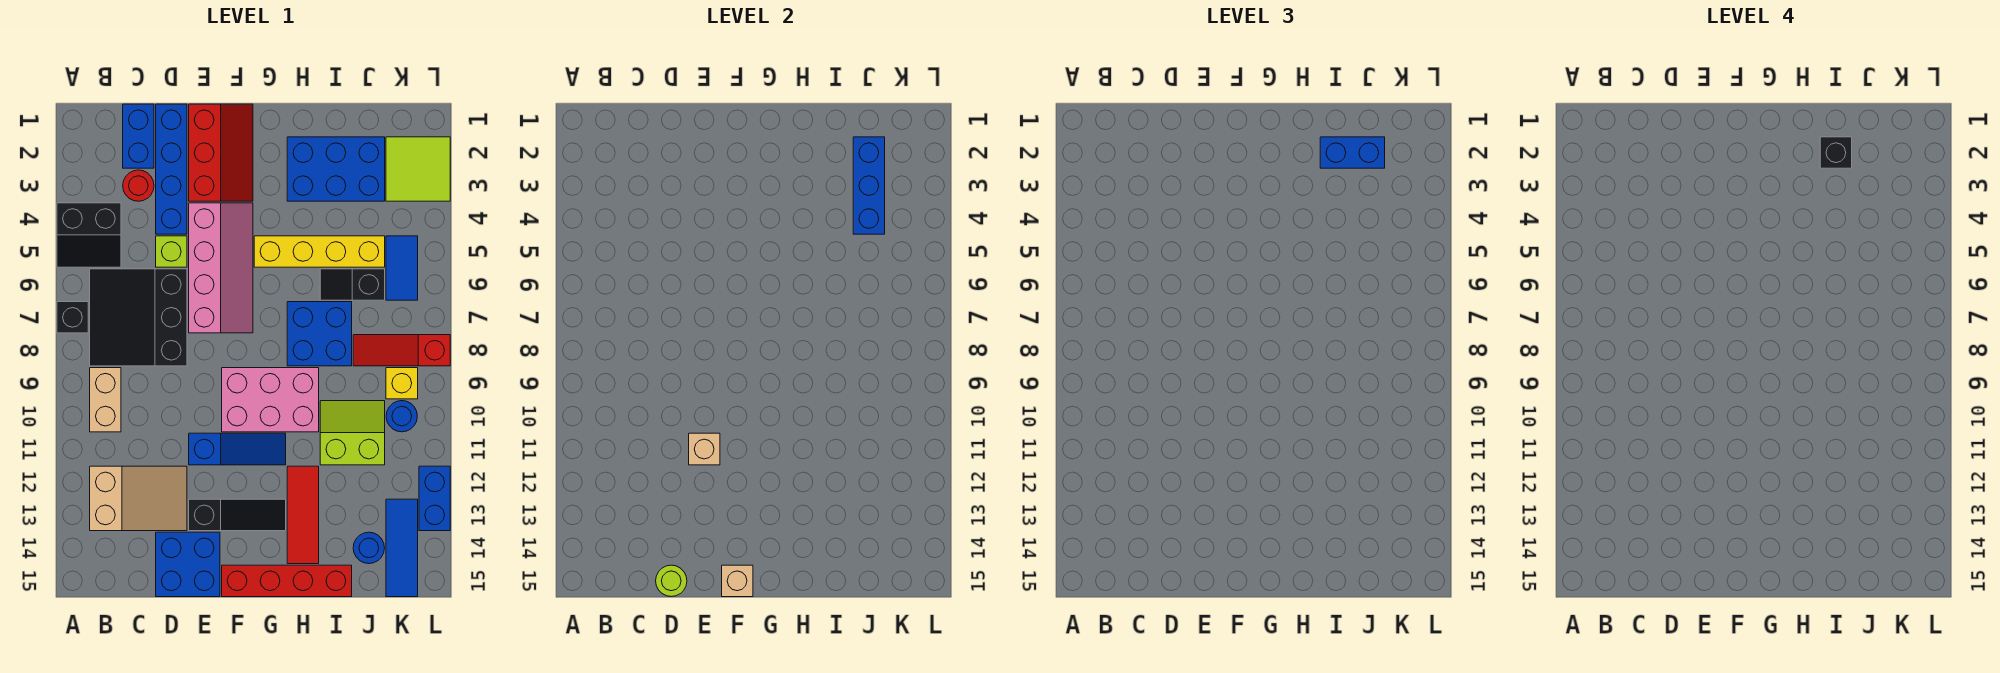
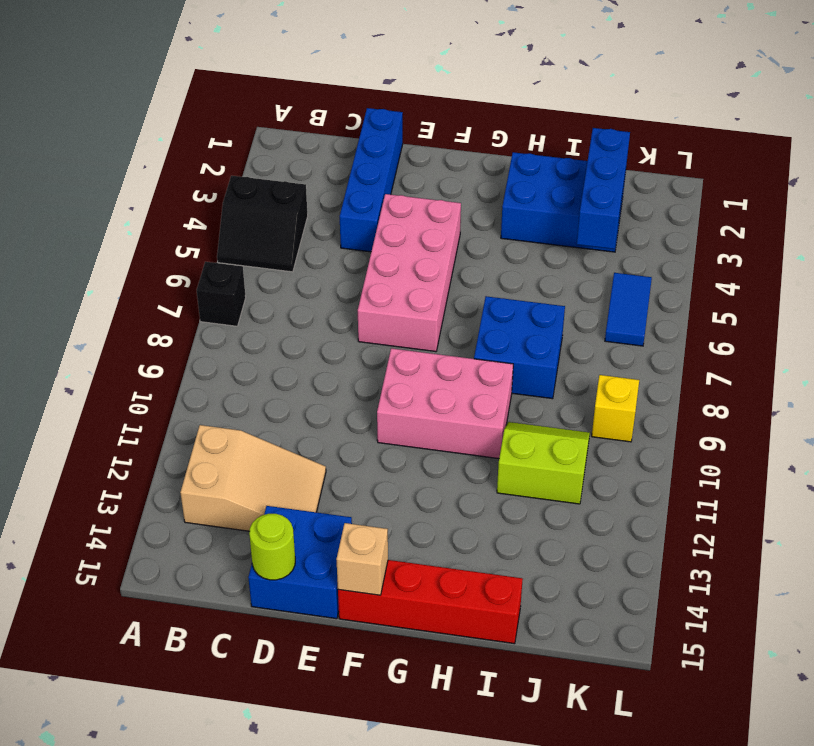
pink 2x4 brick [358,194,461,352] -> pink 2x4 slope [189,203,253,333]
none -> black 3x3 slope [90,269,187,366]
none -> tan 1x2 brick [90,368,121,432]
none -> blue 1x2 brick [123,104,154,168]
none -> red 1x1 round brick [123,170,154,201]

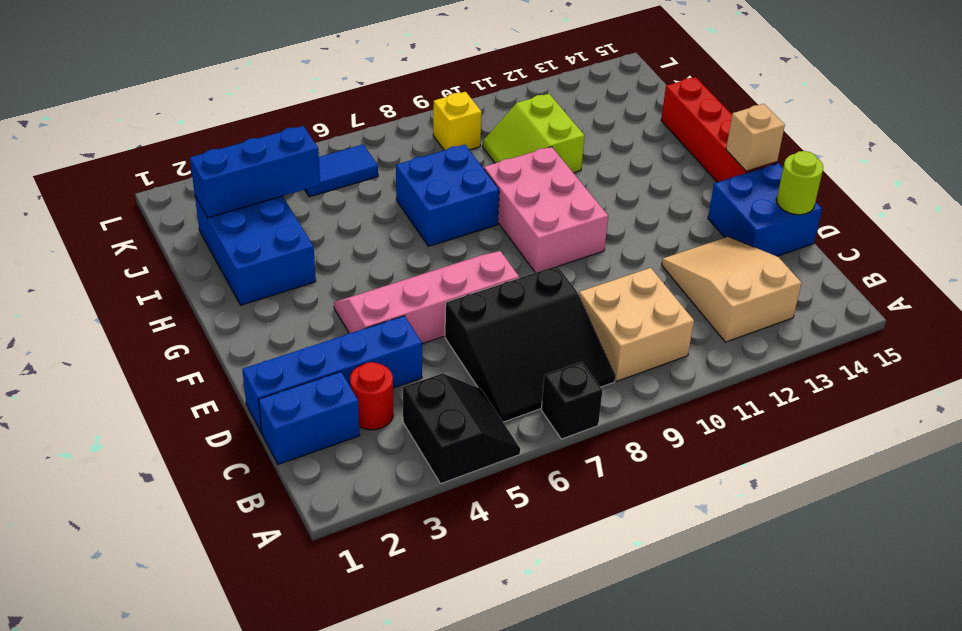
tan 2x2 brick [579,268,694,381] -> tan 1x2 brick [90,368,121,432]
none -> lime 1x1 brick [156,236,187,267]
none -> red 2x3 slope [189,104,253,201]
none -> blue 1x3 slope [189,433,286,465]
none -> black 1x3 slope [189,499,286,531]

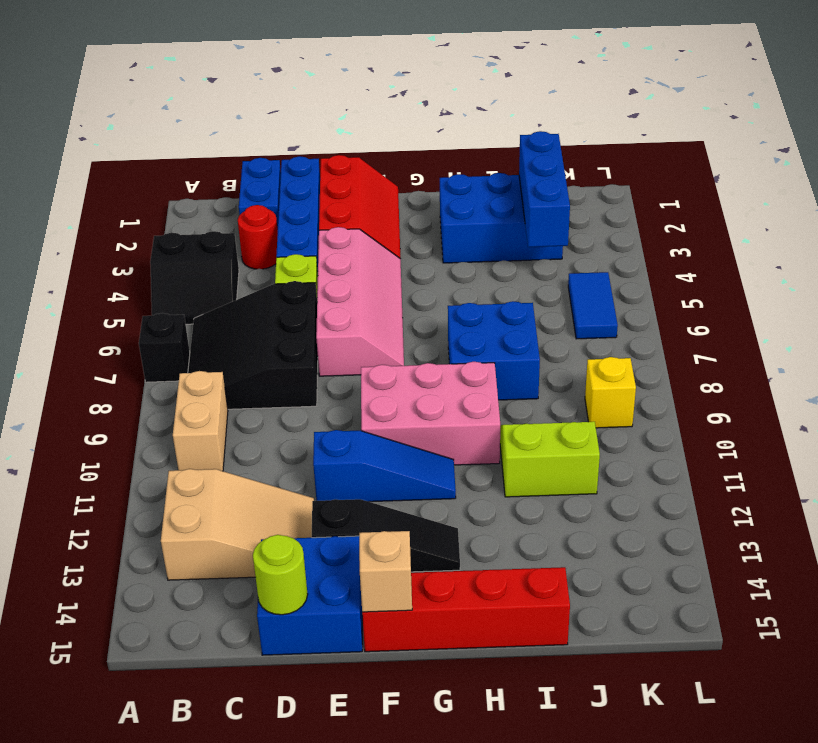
none -> yellow 1x4 brick [254,236,385,267]
none -> red 1x3 tile [287,466,319,564]
none -> black 1x2 slope [320,269,385,300]
none -> red 1x3 slope [353,335,450,366]

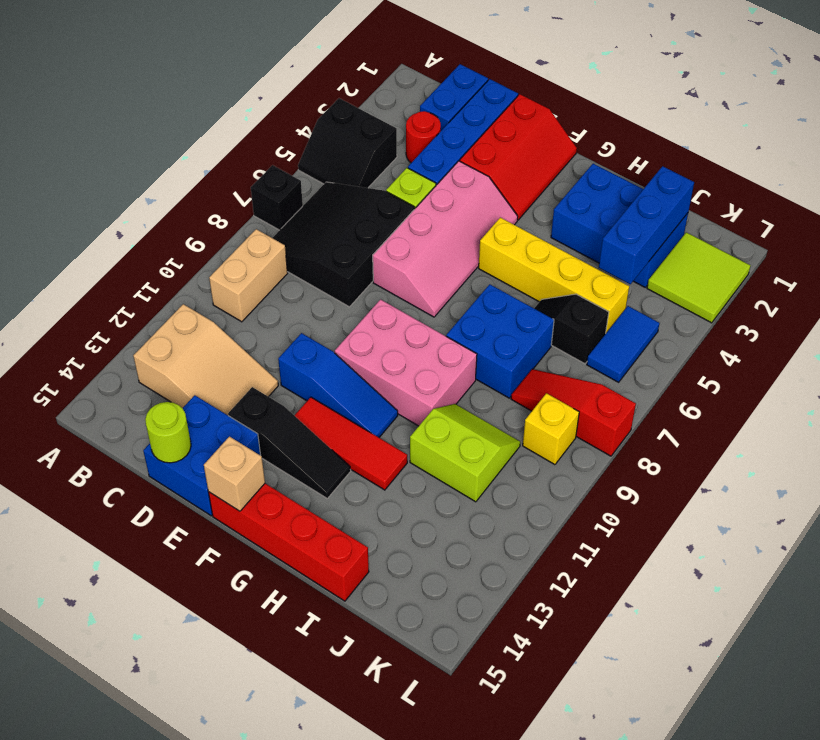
red 1x3 tile [294,397,407,490] -> red 1x3 tile turned to [287,466,319,564]
none -> blue 1x1 round brick [353,532,385,564]
none -> blue 1x1 round brick [386,401,417,432]
none -> blue 1x3 tile [386,499,418,597]
none -> blue 1x2 brick [419,466,450,531]

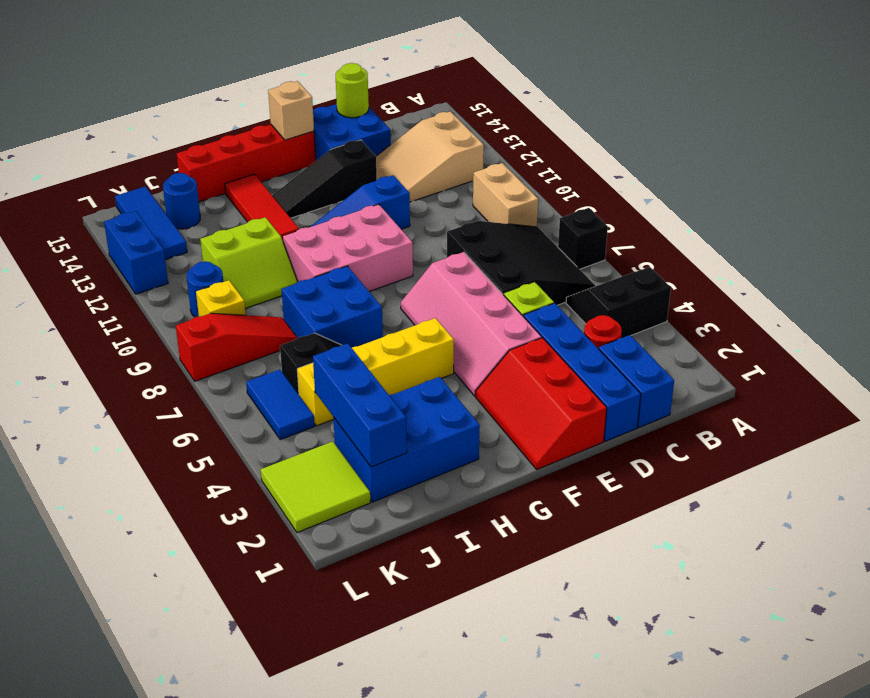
none -> tan 1x1 brick [689,433,720,465]
none -> blue 1x2 brick [1320,137,1385,168]
none -> black 1x1 brick [1820,137,1852,168]

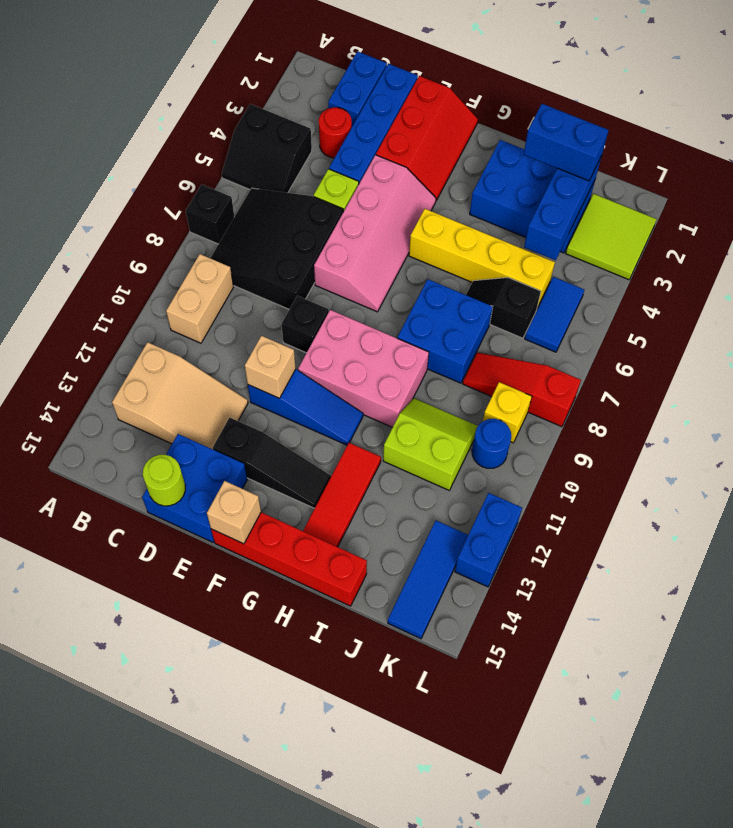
black 1x1 brick [282,296,329,353] -> black 1x1 brick moved to [1820,137,1852,168]
none -> blue 1x1 round brick [353,532,385,564]

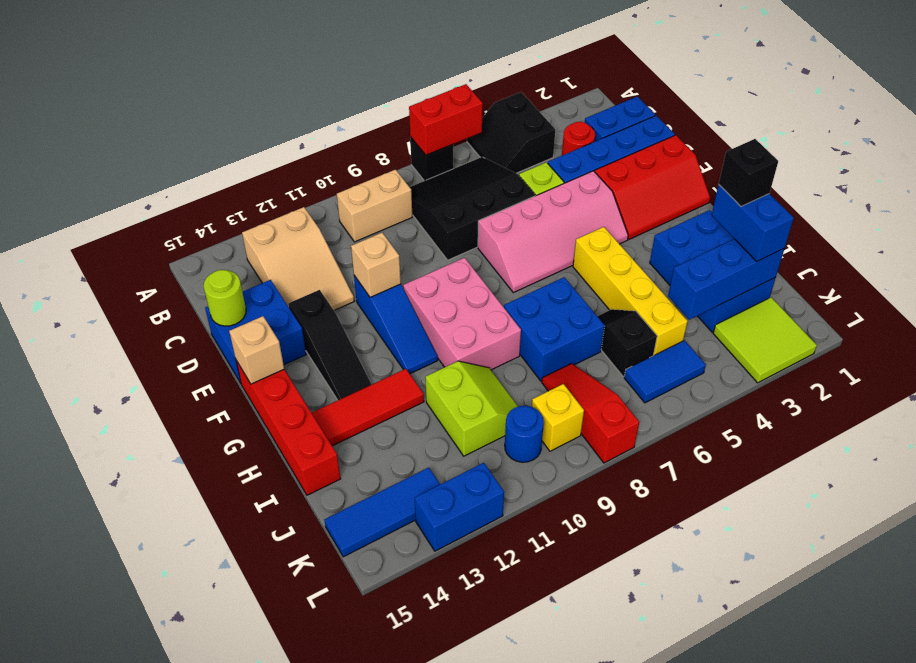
red 1x2 brick [409,84,483,155] -> none
none -> blue 1x1 round brick [353,532,385,564]

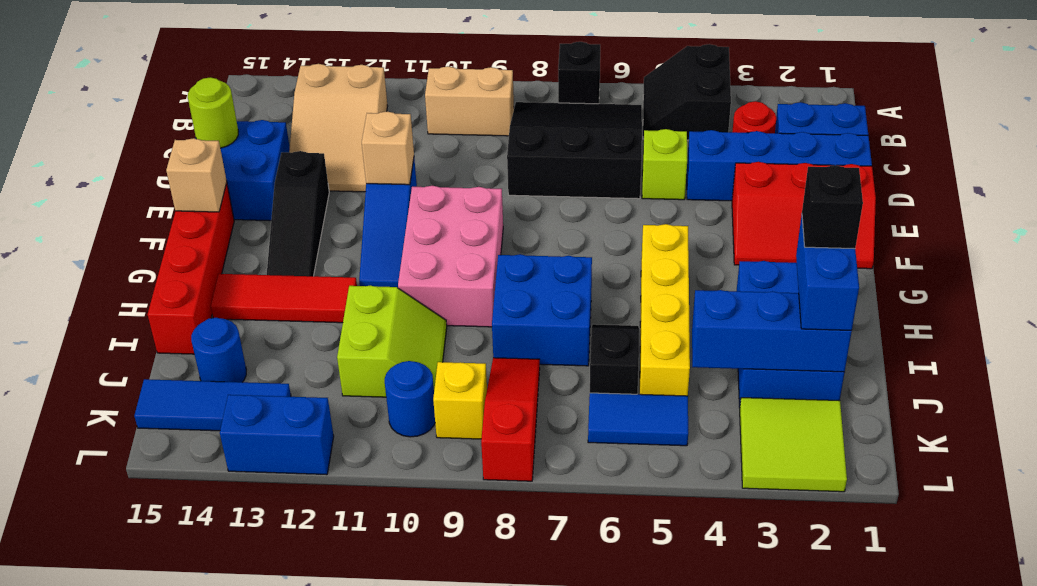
none -> pink 2x4 slope [189,203,253,333]

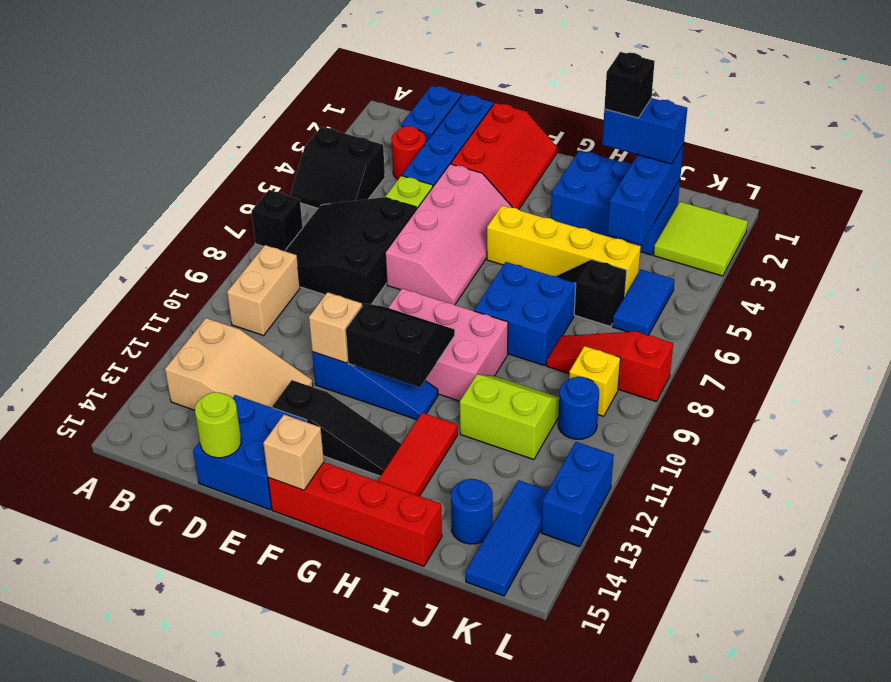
black 2x2 slope [346,303,455,387] -> none

